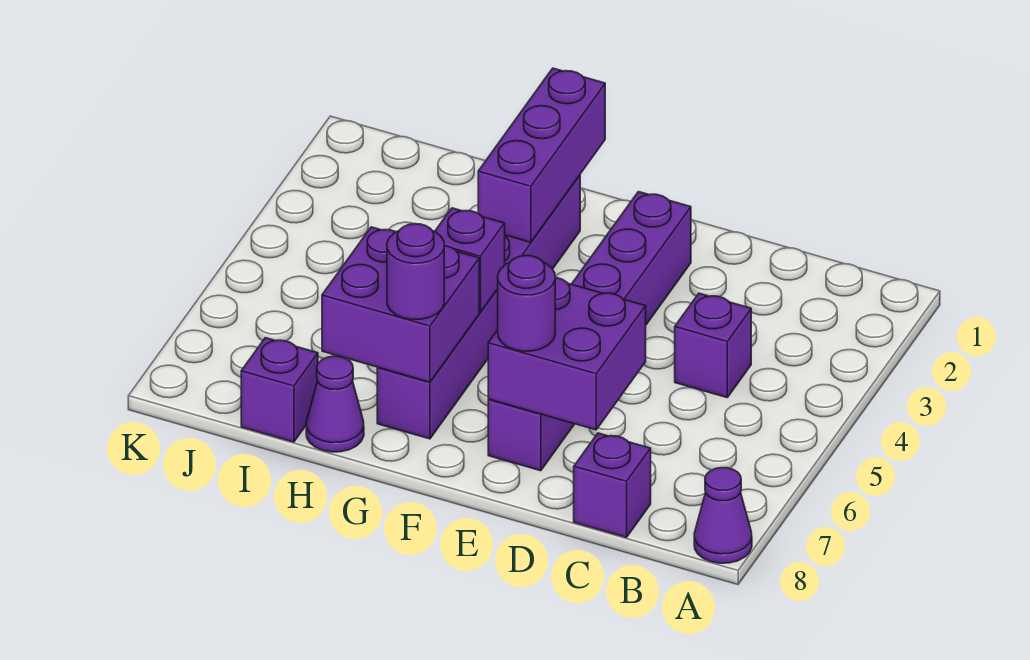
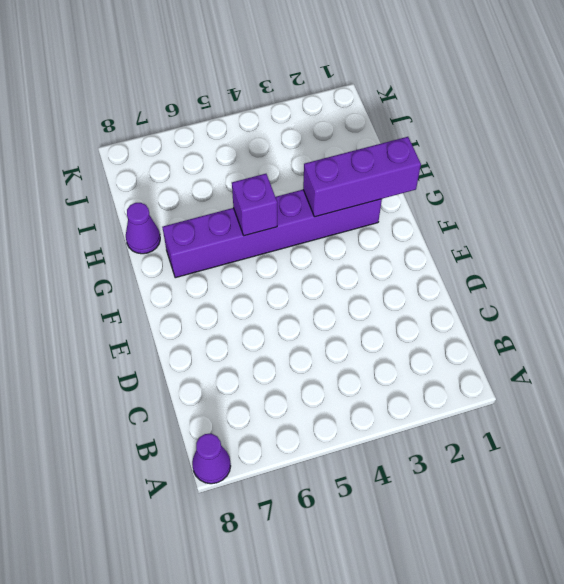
none -> purple 1x1 brick [675,293,751,397]
none -> purple 1x1 brick [574,433,651,537]
none -> purple 1x6 brick [488,192,691,471]

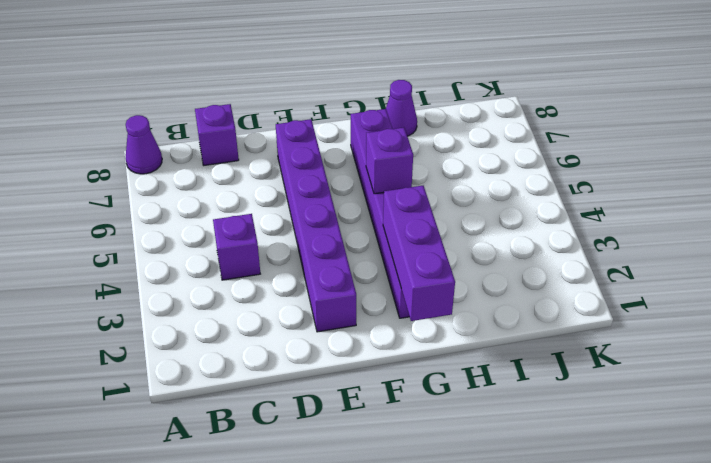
none -> purple 1x1 brick [241,338,318,442]
none -> purple 2x2 brick [488,278,646,430]
none -> purple 2x2 brick [322,227,479,382]

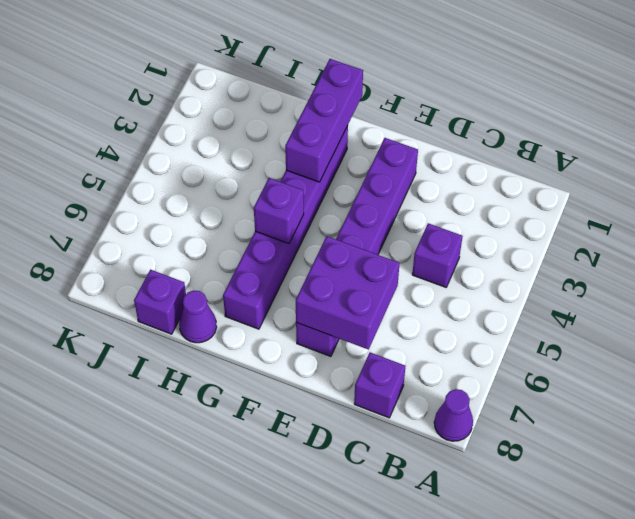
none -> purple 2x2 brick [322,227,479,382]
none -> purple 1x1 round brick [497,256,555,351]
none -> purple 1x1 round brick [387,224,444,320]

